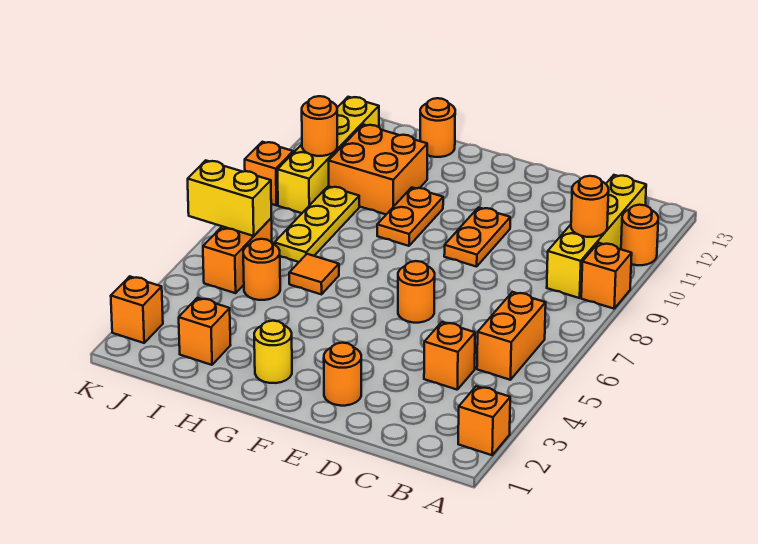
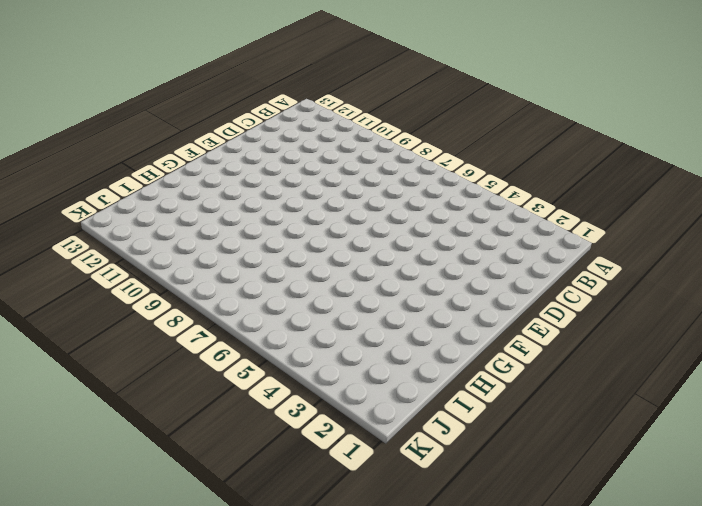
none -> orange 1x1 brick [458,386,510,455]
none -> orange 1x1 brick [581,243,632,309]
none -> orange 1x1 round brick [621,205,658,265]

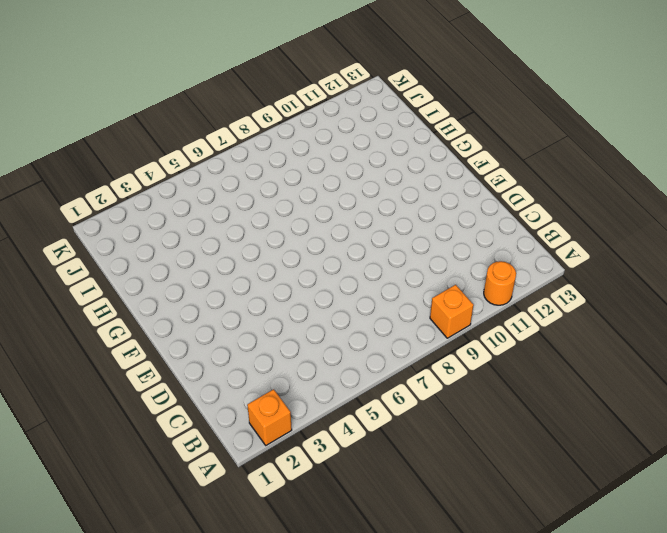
none -> orange 1x2 brick [477,292,546,380]
none -> yellow 1x4 brick [547,175,646,298]
none -> orange 1x1 brick [424,322,475,390]

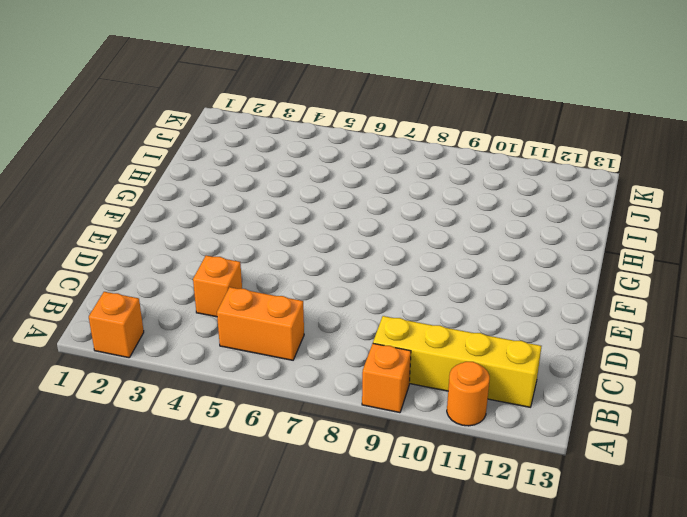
none -> orange 1x1 round brick [324,343,361,406]
none -> orange 1x1 round brick [398,261,435,323]
none -> orange 1x2 plate [444,207,510,267]

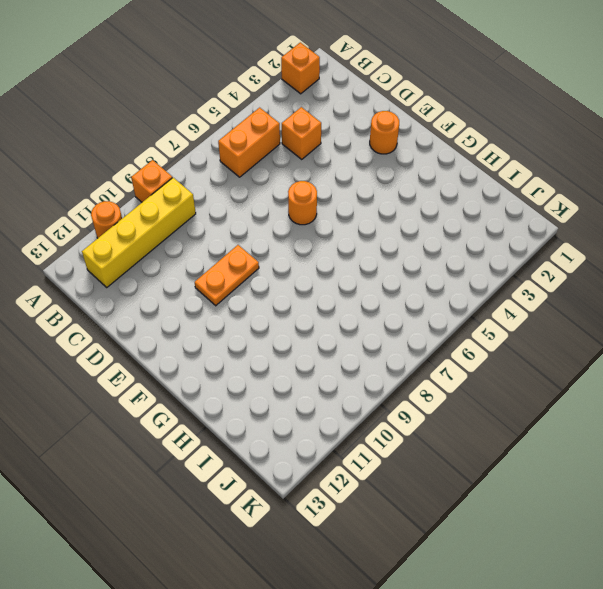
none -> yellow 1x1 round brick [254,321,292,383]
none -> orange 1x2 plate [377,187,443,246]
none -> orange 1x1 tile [289,254,339,294]

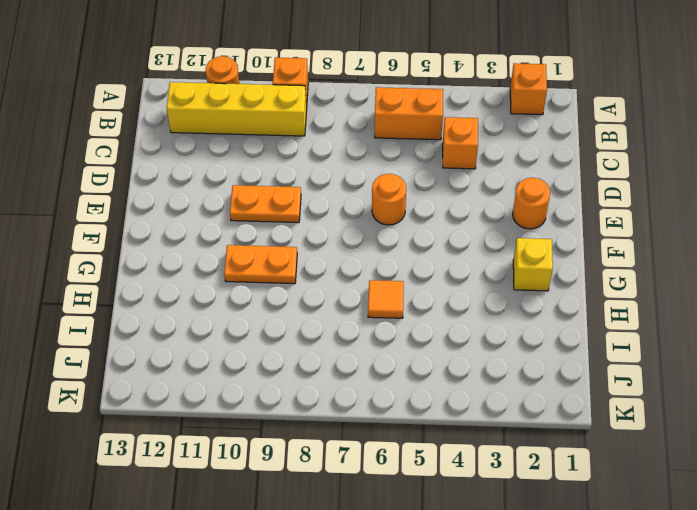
yellow 1x1 brick [513,238,553,291] -> yellow 1x1 round brick [254,321,292,383]
none -> orange 2x2 brick [329,125,427,214]
none -> orange 1x1 round brick [420,98,455,157]
none -> orange 1x1 brick [179,298,230,365]

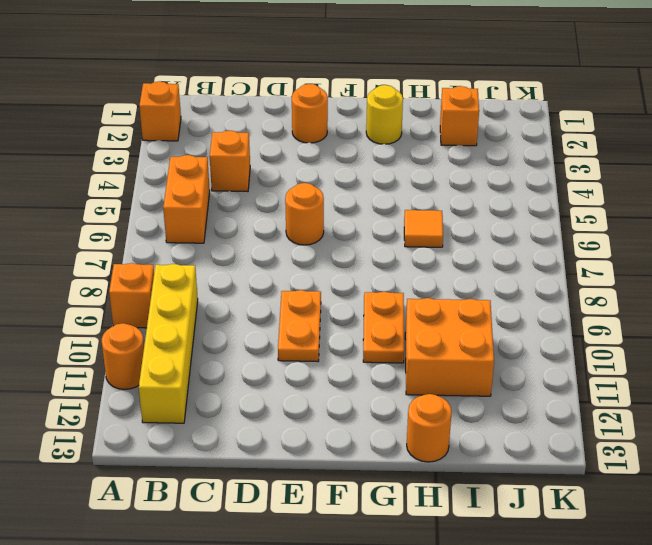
none -> orange 1x1 round brick [243,239,280,300]
none -> yellow 1x3 plate [274,186,359,262]
none -> orange 1x2 brick [203,219,272,293]

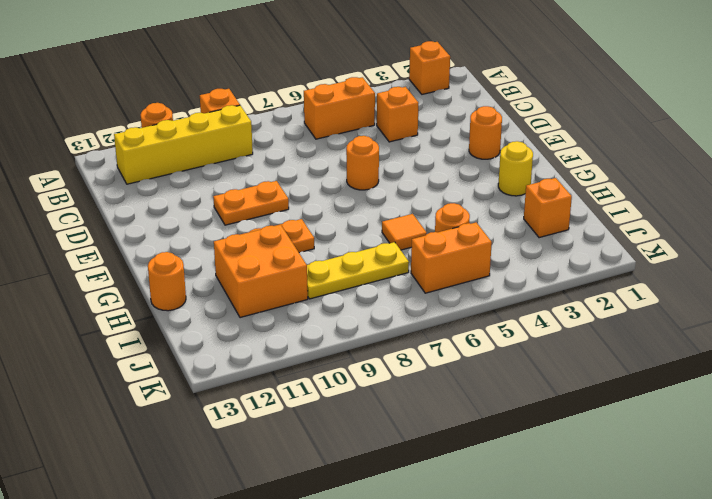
none -> yellow 1x4 brick [278,97,379,213]
none -> orange 1x1 brick [111,276,163,343]
none -> orange 1x1 brick [245,142,293,205]

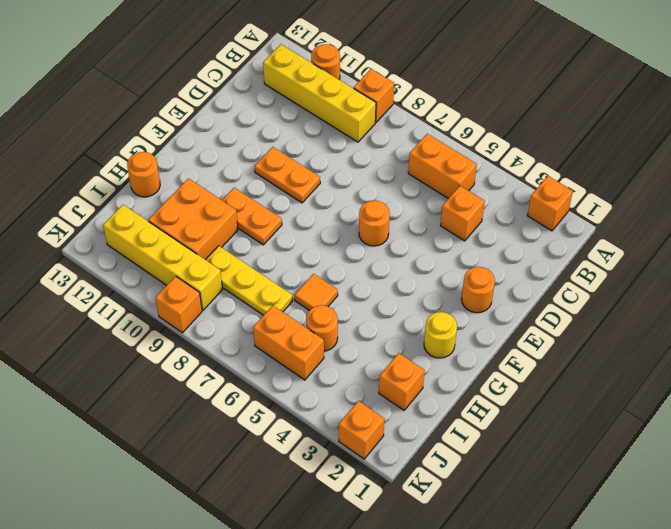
none -> orange 1x1 round brick [571,176,609,237]
none -> yellow 1x2 brick [188,160,271,236]
none -> orange 1x1 round brick [302,96,337,156]

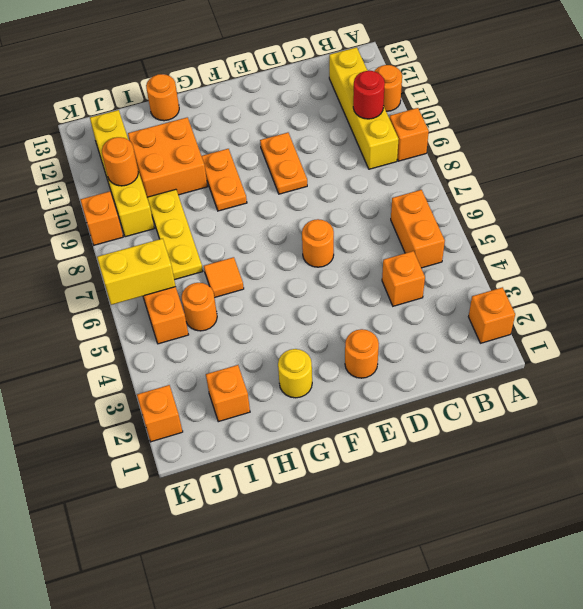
red 1x1 round brick [353,71,385,119] -> orange 1x1 round brick [571,176,609,237]

